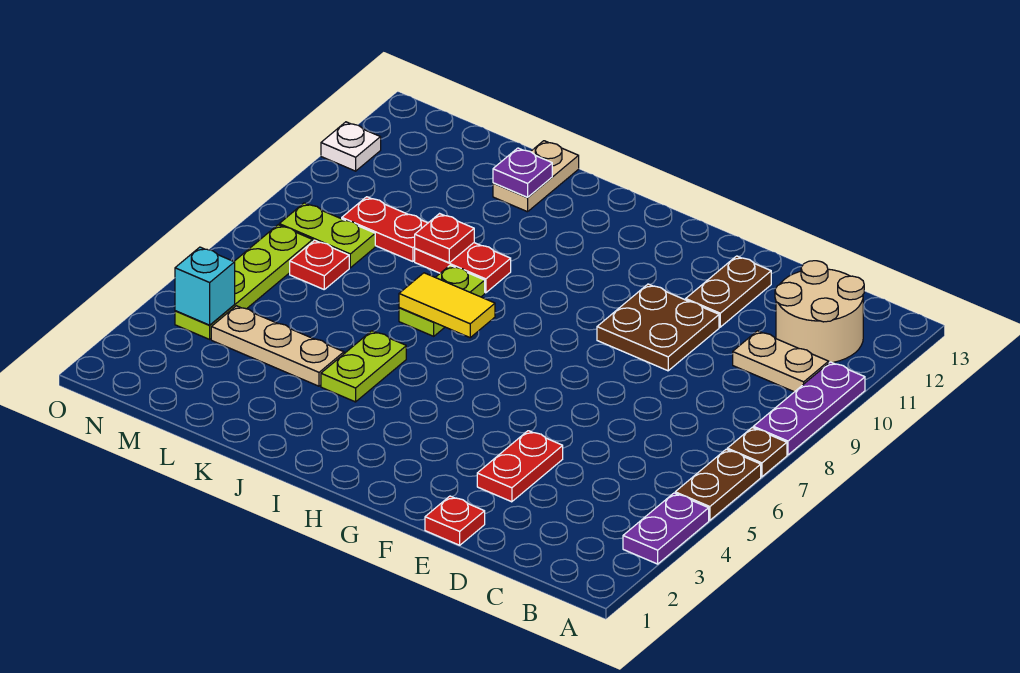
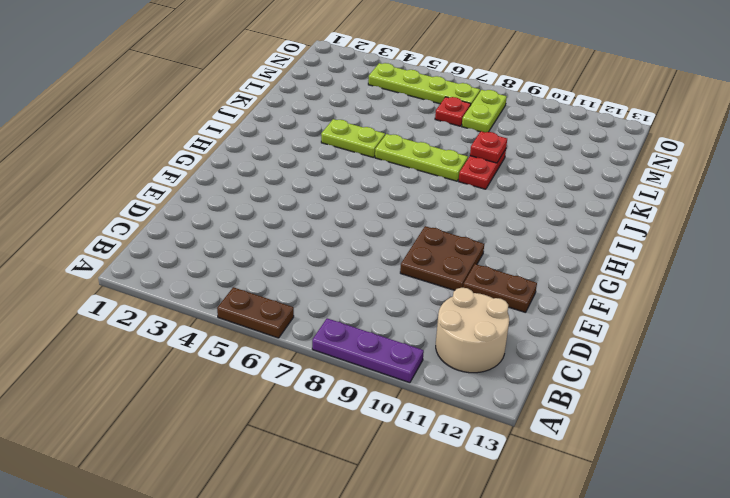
lime 1x3 plate [375,134,468,181] -> lime 1x2 plate [399,265,485,336]
none -> purple 1x2 plate [623,493,709,564]
none -> brown 1x1 plate [727,428,787,477]
none -> tan 1x2 plate [733,331,829,392]

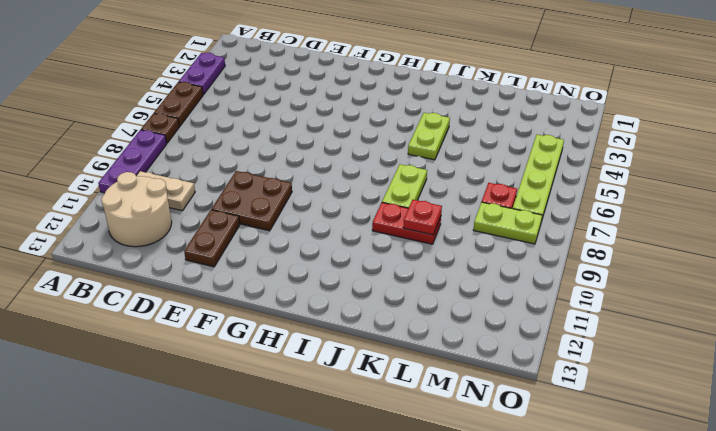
none -> red 1x1 plate [425,496,485,545]
none -> red 1x2 plate [477,431,563,502]
none -> tan 1x3 plate [211,306,344,386]

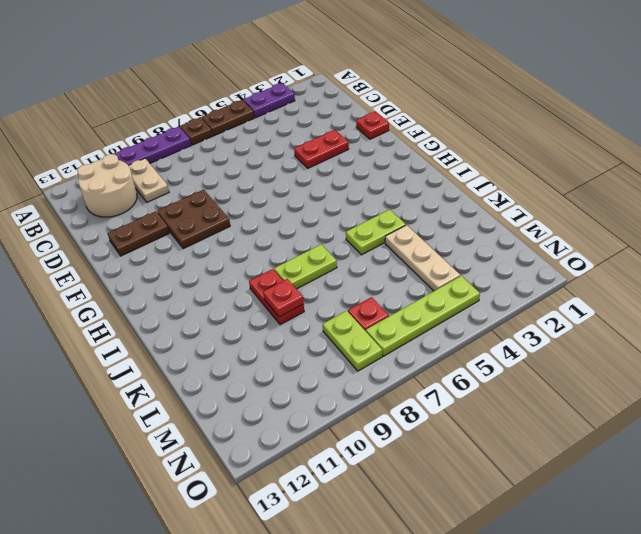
none -> tan 1x2 plate [493,141,579,212]
none -> red 1x2 plate [342,197,428,262]
none -> white 1x1 plate [321,122,381,171]

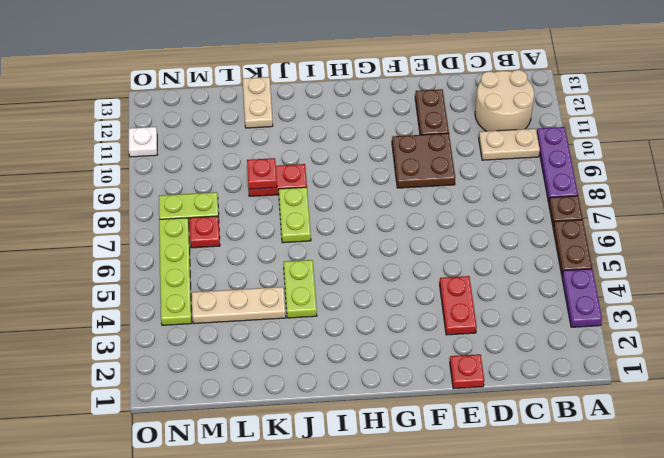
none -> red 1x2 plate [342,197,428,262]
none -> yellow 1x2 tile [399,273,495,337]
none -> purple 1x1 plate [493,148,552,197]

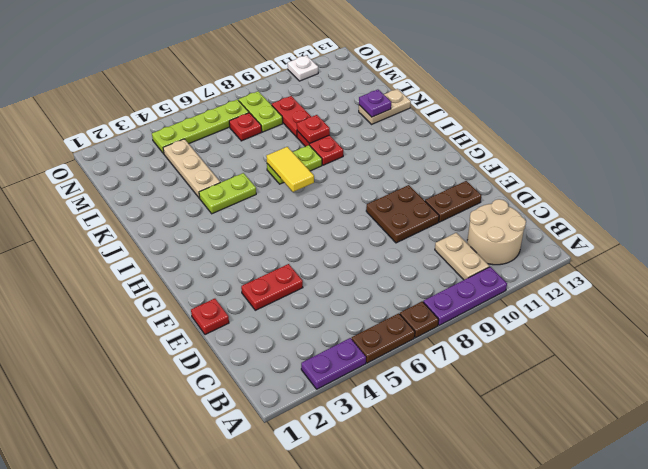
none -> cyan 1x1 brick [175,247,235,325]

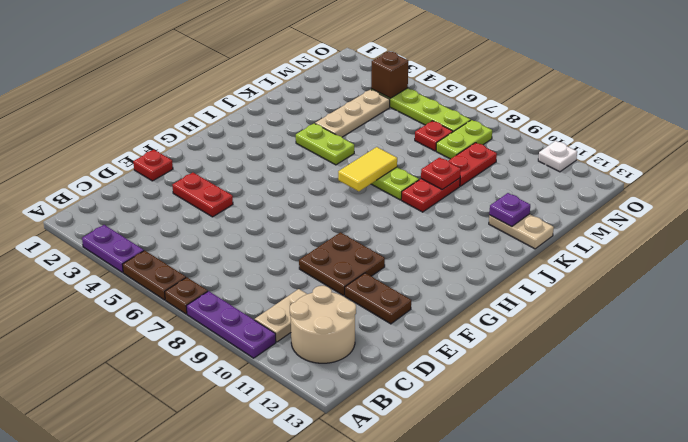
brown 1x1 brick [371,52,408,98] -> cyan 1x1 brick [175,247,235,325]

